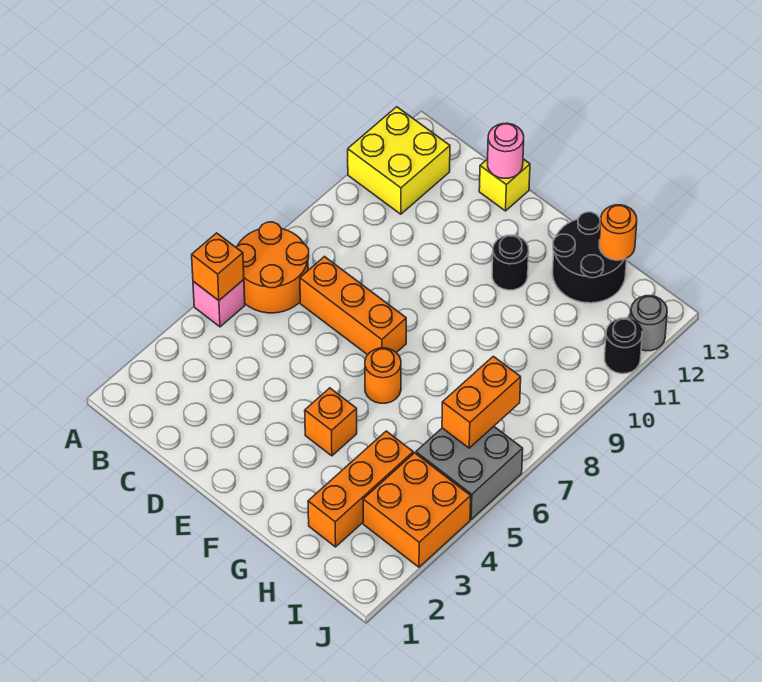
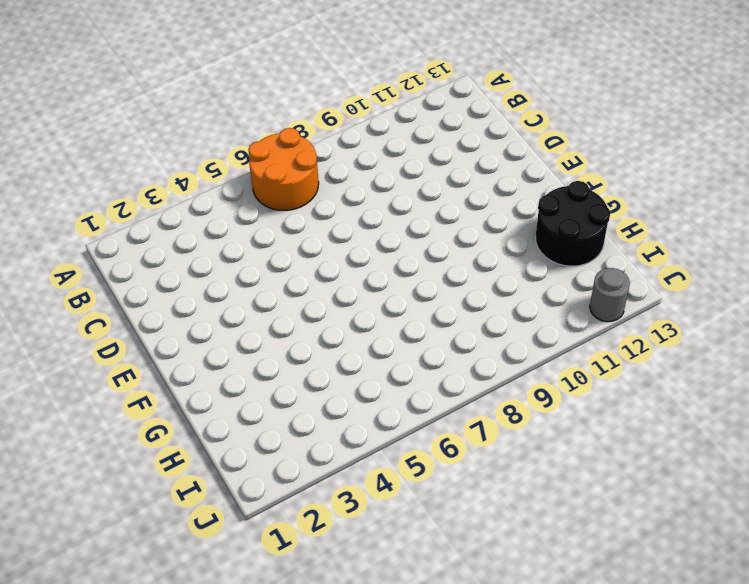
none -> pink 1x1 brick [193,280,245,327]
none -> yellow 2x2 brick [348,107,450,214]
none -> orange 1x3 brick [300,257,406,355]

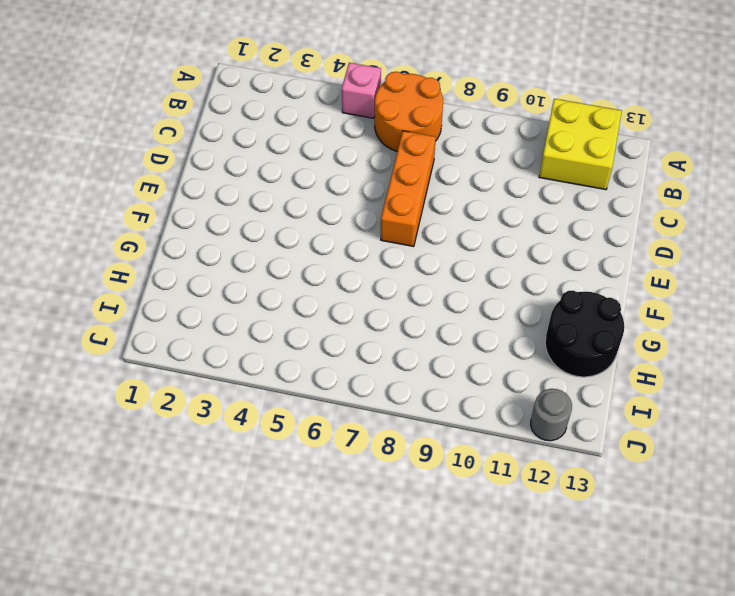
none -> yellow 1x1 brick [479,159,530,211]
none -> orange 1x1 brick [305,388,357,456]
none -> orange 1x1 round brick [365,348,401,403]

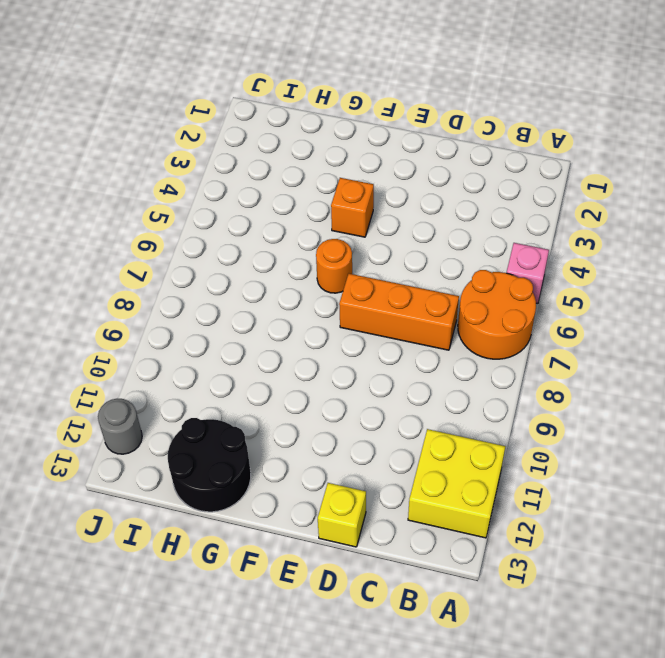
none -> black 1x1 round brick [492,235,529,290]
none -> orange 1x3 brick [308,431,413,547]
none -> orange 2x2 brick [363,453,471,567]

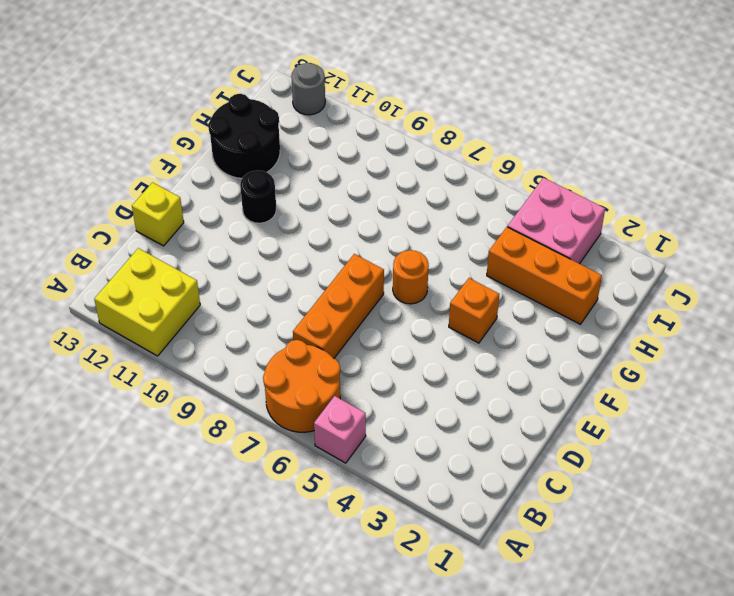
pink 2x2 brick [508,178,605,264] -> orange 2x2 brick [363,453,471,567]
none -> grey 2x2 brick [416,427,523,519]
none -> black 1x1 round brick [605,318,642,374]
none -> orange 1x1 brick [192,233,244,300]

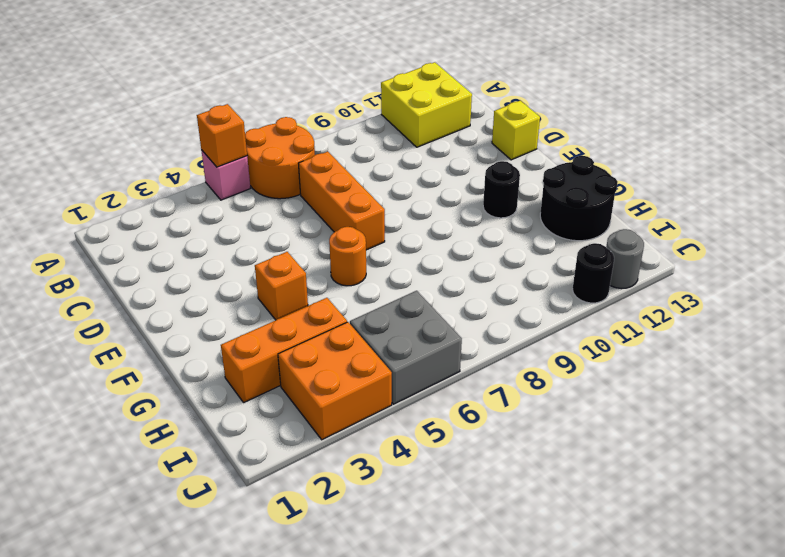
none -> pink 1x1 round brick [488,123,524,178]
none -> orange 1x1 round brick [599,205,637,260]
none -> orange 1x2 brick [442,356,521,448]

